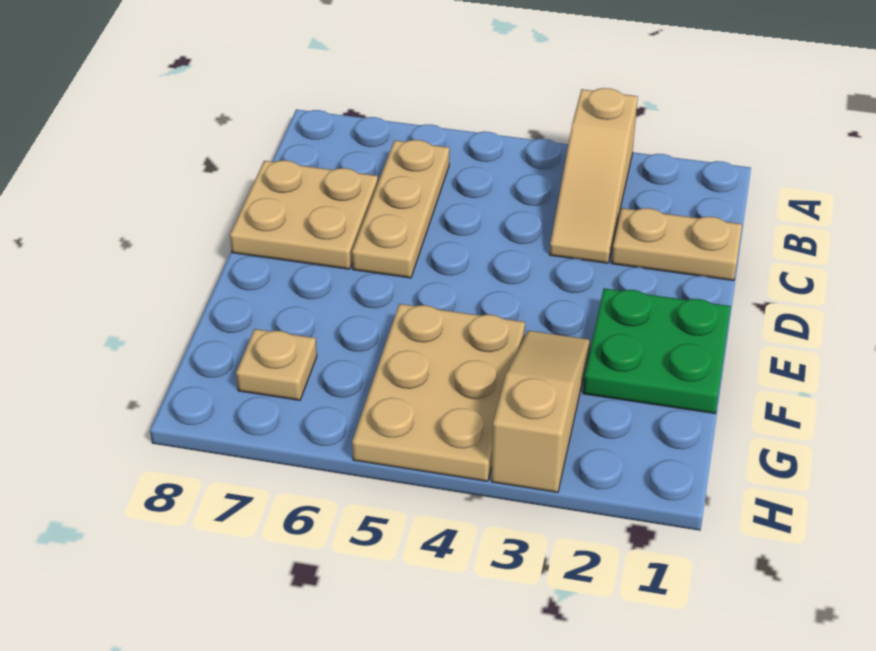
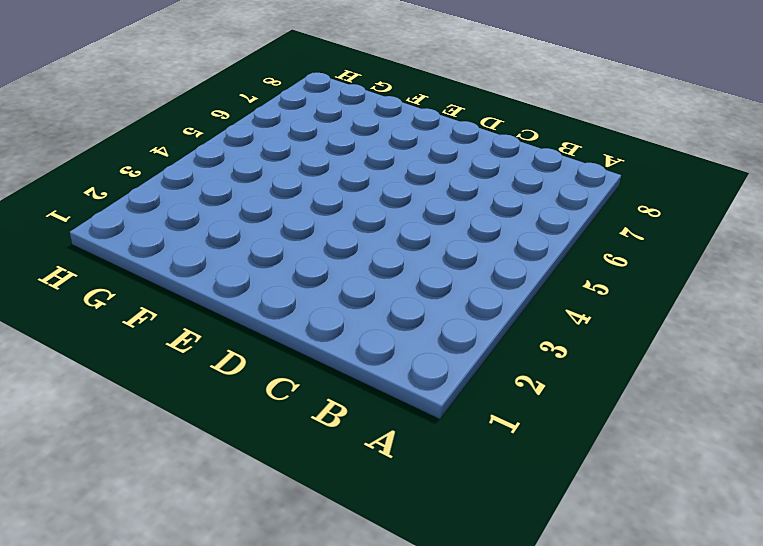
none -> tan 1x3 slope [550,88,638,263]
none -> tan 1x3 plate [352,140,449,278]

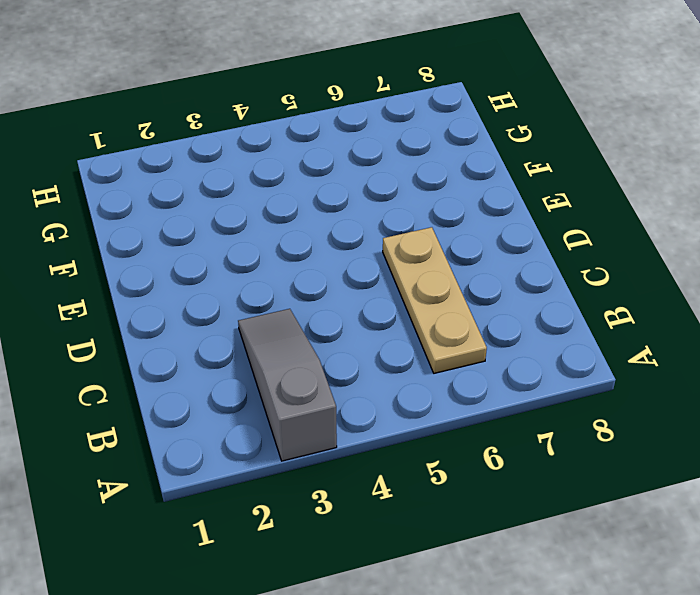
grey 1x3 slope [238,309,337,461] -> tan 1x3 slope [550,88,638,263]
none -> tan 1x2 plate [611,208,742,281]
none -> tan 2x2 plate [230,160,378,269]

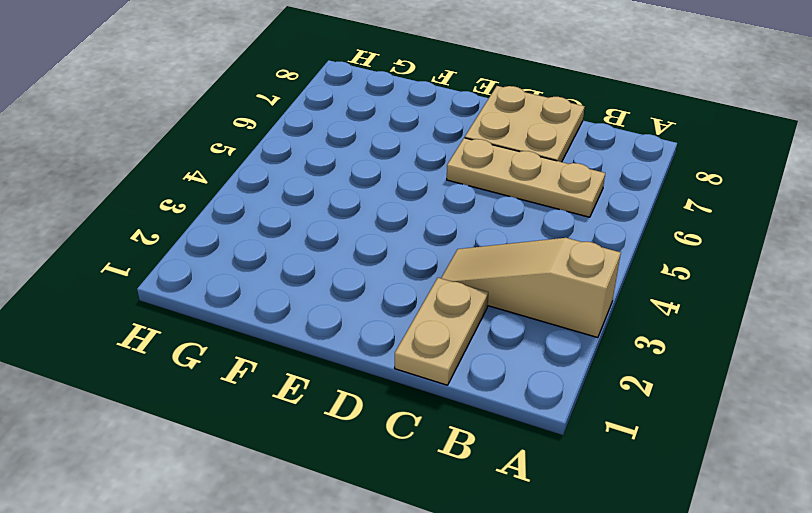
none -> green 2x2 plate [583,288,731,414]
none -> tan 1x3 slope [491,331,590,492]

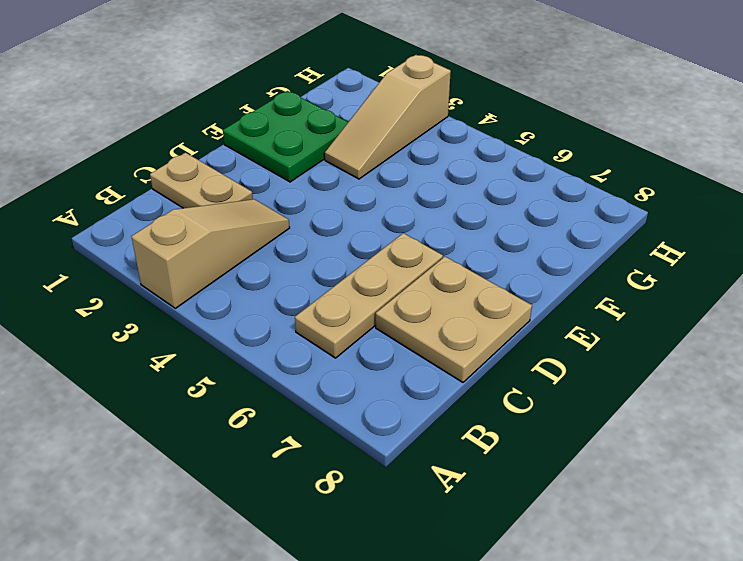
none -> tan 2x3 plate [352,304,525,481]
none -> tan 1x1 plate [236,329,317,400]

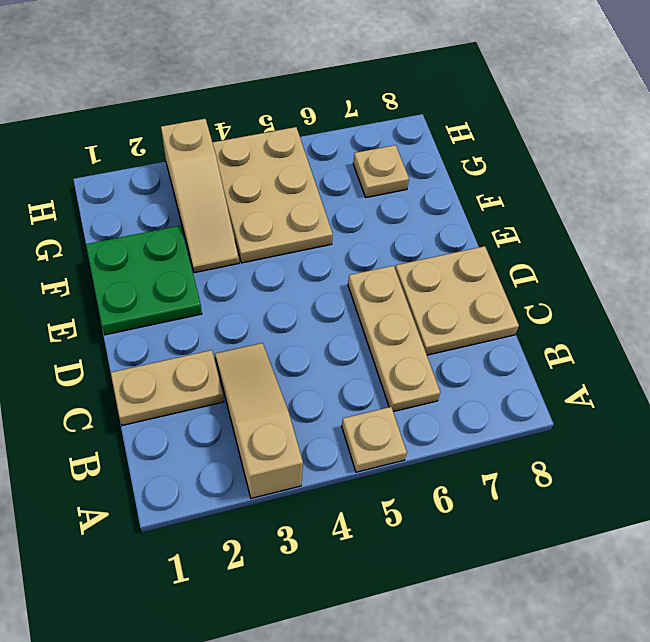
tan 1x1 plate [342,407,407,472] -> none

